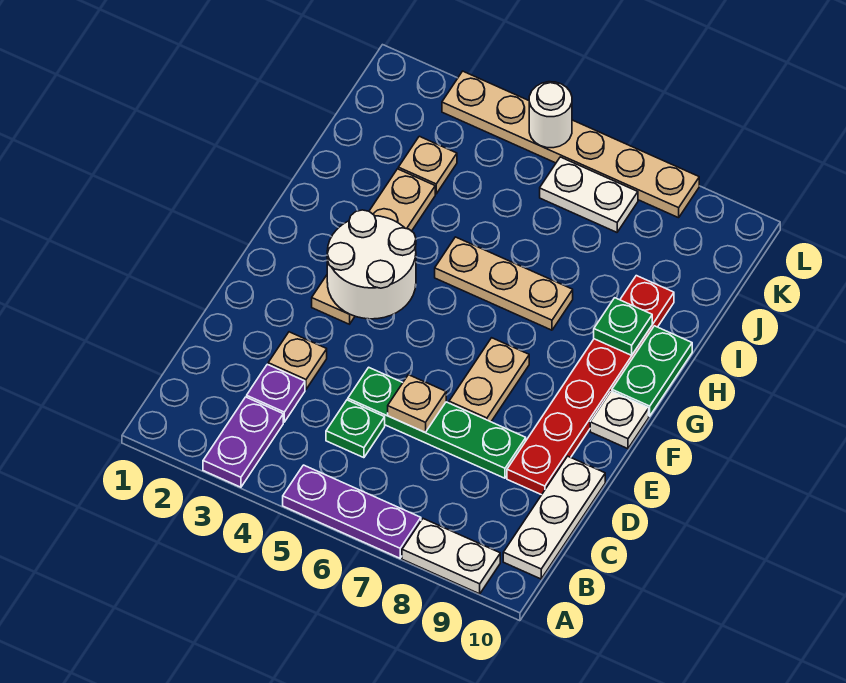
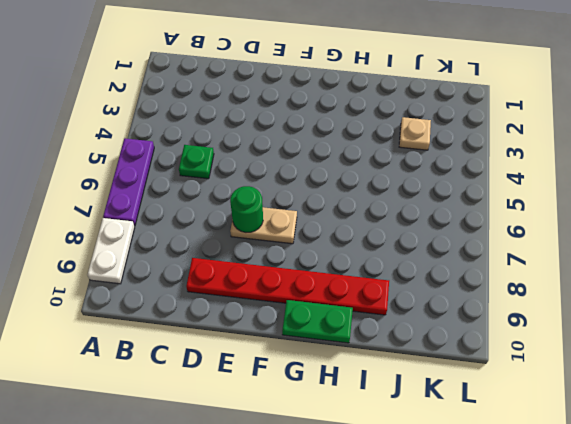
green 1x1 round brick [230,186,263,233] -> none
none -> purple 1x2 plate [203,397,283,487]
none -> white 1x3 plate [503,456,605,579]
none -> purple 1x1 plate [247,364,305,422]

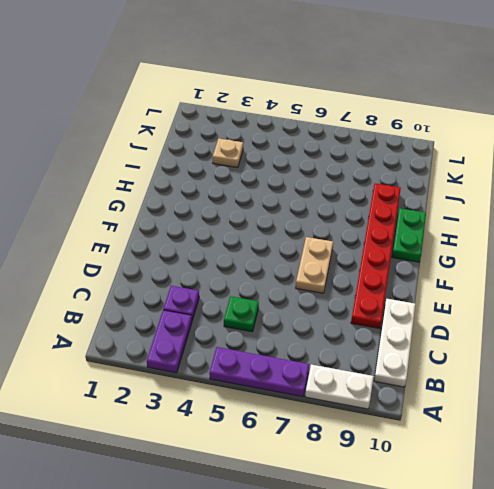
none -> tan 1x1 plate [268,332,327,389]
none -> green 1x4 plate [348,367,526,478]
none -> tan 1x4 plate [312,169,435,324]

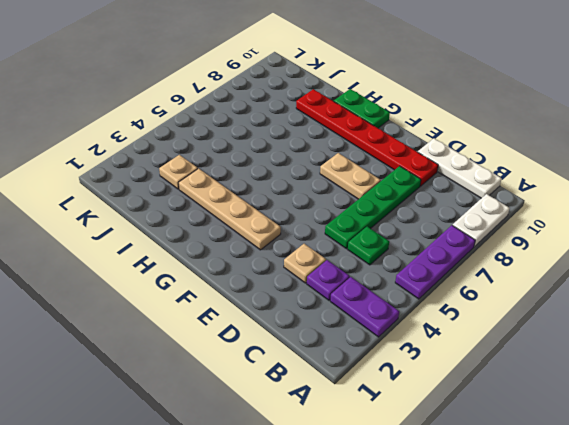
none -> white 1x1 plate [590,391,649,449]
none -> tan 1x3 plate [435,237,573,330]
none -> white 1x2 plate [540,157,638,232]

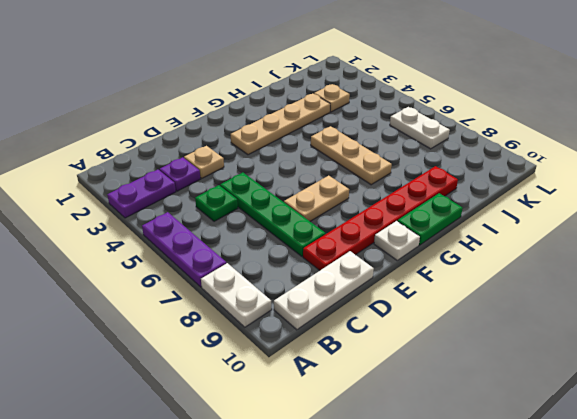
none -> tan 1x6 plate [442,71,699,218]
none -> tan 1x1 plate [388,375,446,432]
none -> white 2x2 round brick [327,210,416,319]

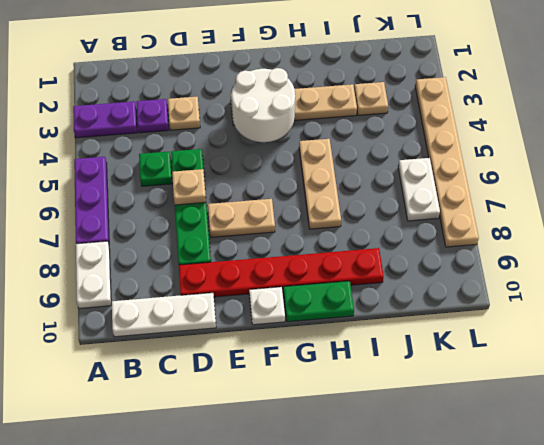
none -> green 1x1 plate [594,298,652,355]
none -> white 1x1 round brick [529,82,572,148]

